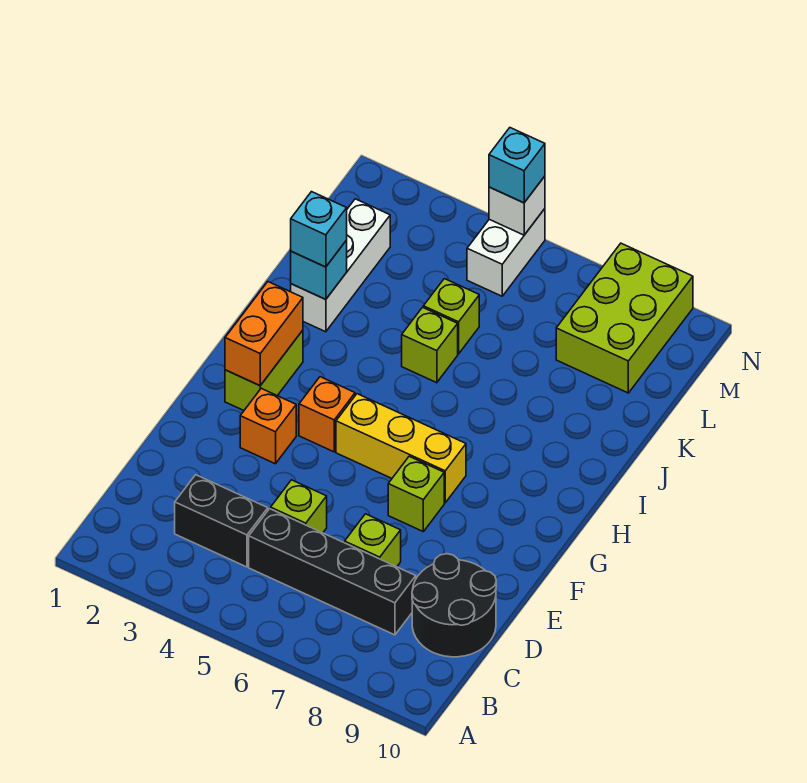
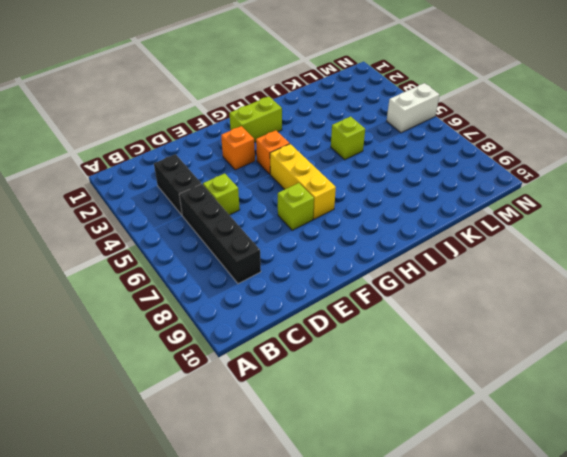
none -> black 2x2 round brick [412,554,496,657]
none -> lime 1x1 brick [345,514,401,567]
none -> white 1x3 brick [291,199,390,332]

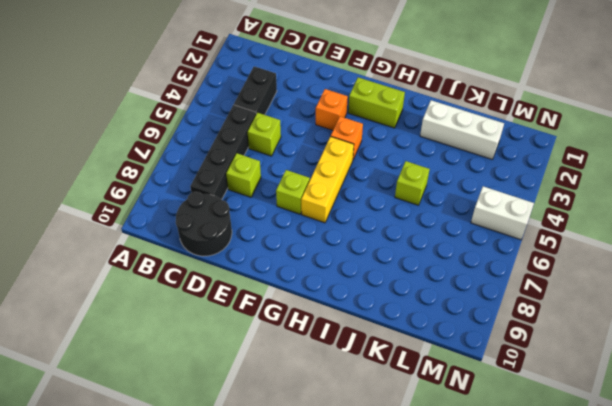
none -> lime 1x1 brick [423,279,479,354]
none -> lime 2x3 brick [556,243,693,393]
none -> orange 1x2 brick [225,282,303,386]

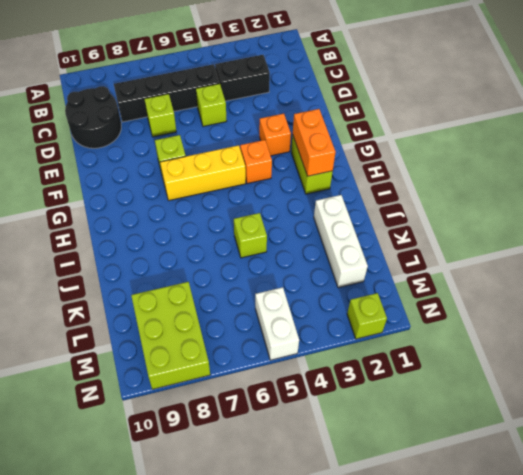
lime 1x1 brick [347,293,387,339] -> lime 1x1 brick moved to [423,279,479,354]
none -> cyan 1x1 brick [291,240,347,299]
none -> white 1x1 brick [489,176,545,235]
none -> cyan 1x1 brick [291,192,347,267]

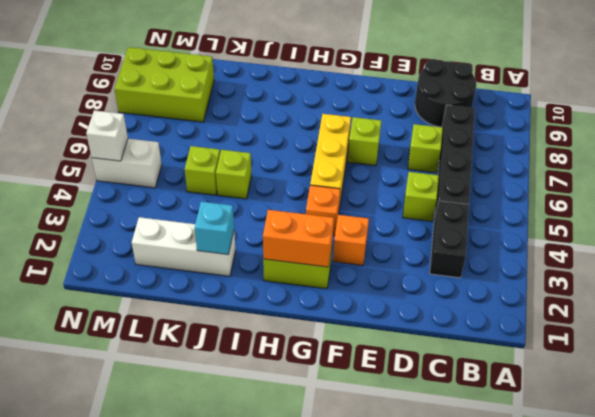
none -> cyan 1x1 brick [291,192,347,267]
none -> cyan 1x1 brick [489,128,545,203]

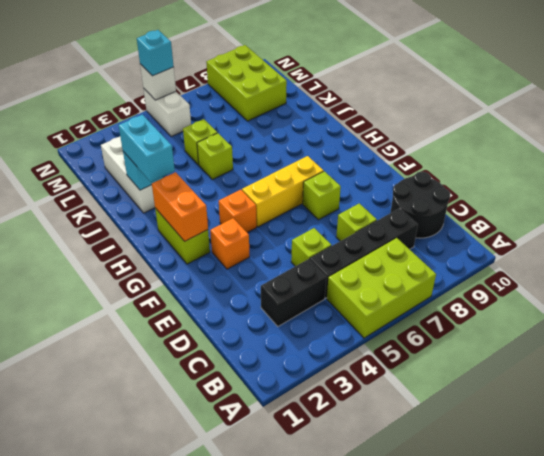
lime 2x3 brick [327,238,436,338] -> none
cyan 1x2 brick [119,115,175,182] -> cyan 1x1 brick [291,192,347,267]

